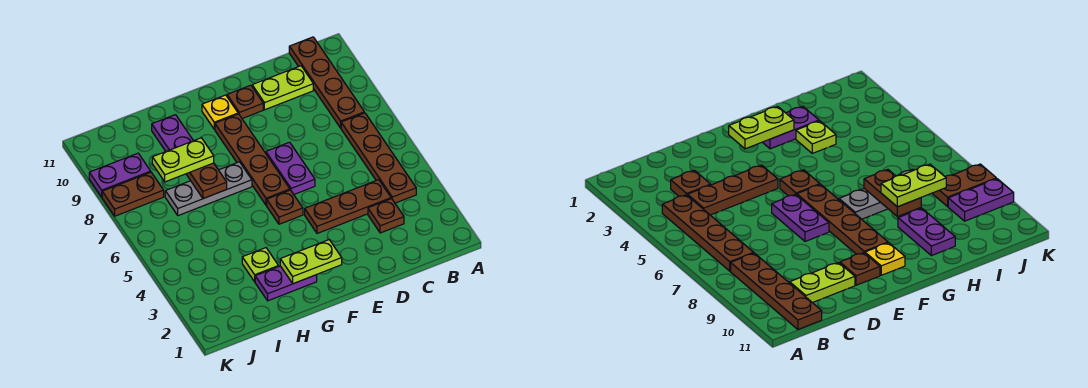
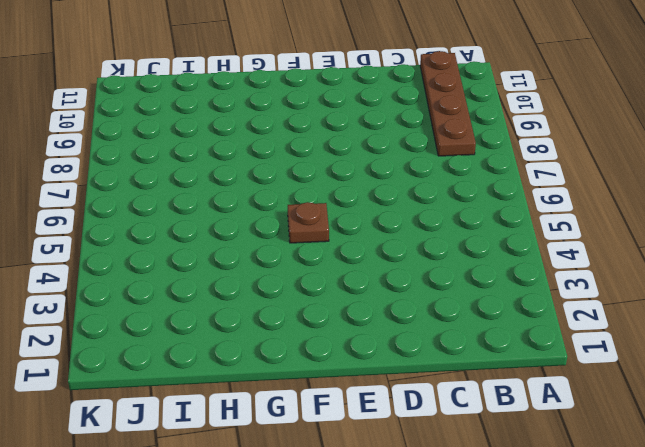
none -> brown 1x4 plate [341,113,416,203]
none -> brown 1x1 plate [368,199,404,233]
none -> brown 1x3 plate [305,180,391,233]

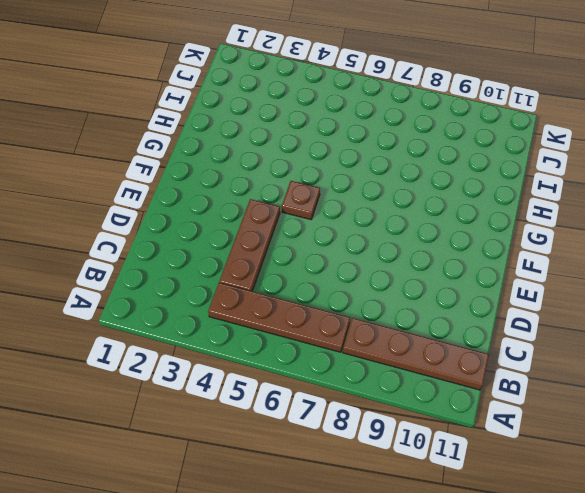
none -> brown 1x1 plate [368,199,404,233]
none -> lime 1x2 plate [252,66,313,110]
none -> purple 1x2 plate [266,142,315,194]

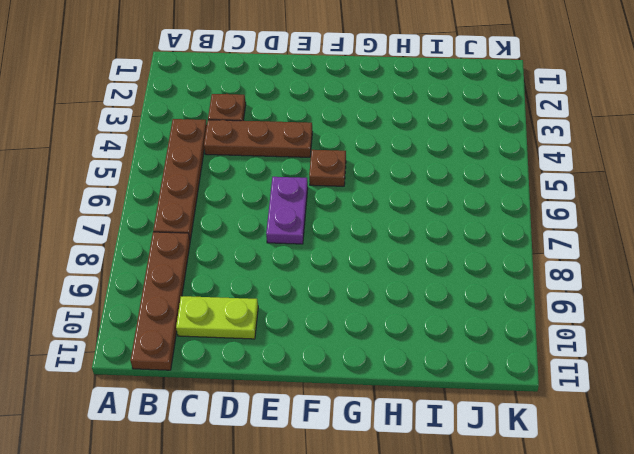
none -> brown 1x1 plate [227,85,263,119]
none -> brown 1x4 plate [215,114,290,205]
none -> yellow 1x1 plate [202,95,238,129]

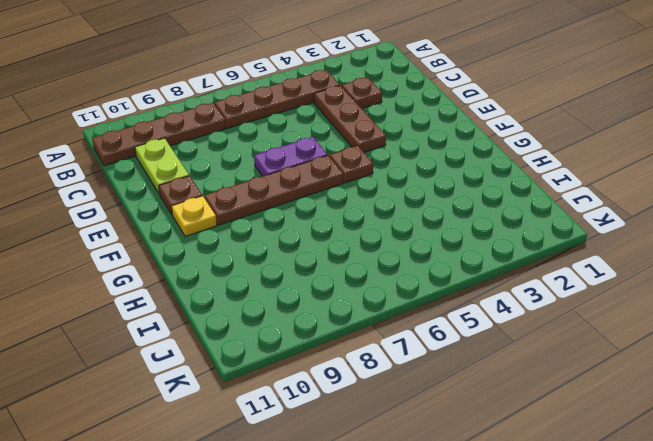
none -> purple 1x2 plate [255,266,317,301]
none -> grey 1x3 plate [165,162,252,216]
none -> lime 1x1 plate [242,248,279,282]

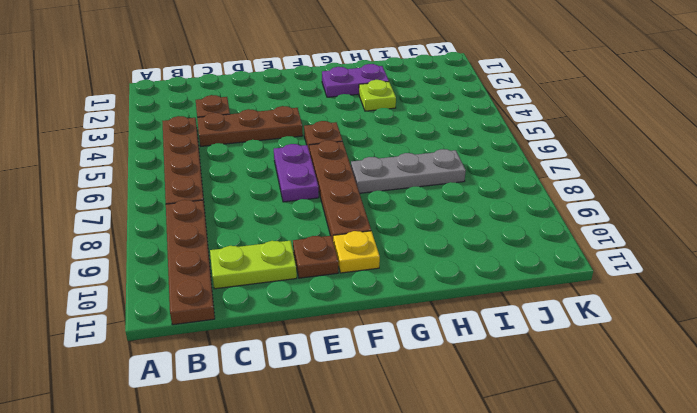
none -> purple 1x2 plate [152,115,193,151]
none -> brown 1x2 plate [102,172,164,216]
none -> purple 1x2 plate [89,153,151,197]

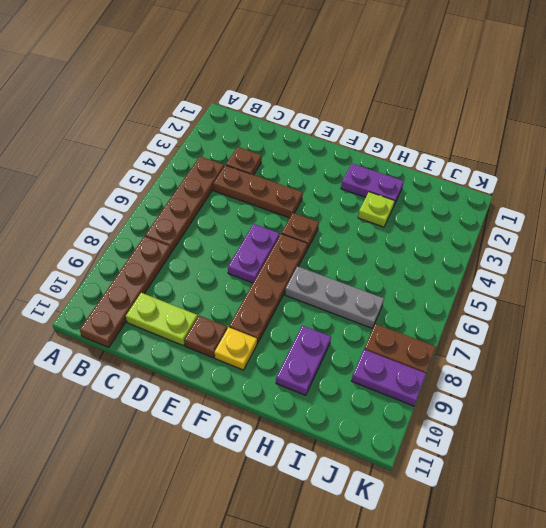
none -> lime 1x2 plate [280,240,342,284]
none -> brown 1x2 plate [186,163,227,199]
none -> lime 1x2 plate [152,138,214,182]

